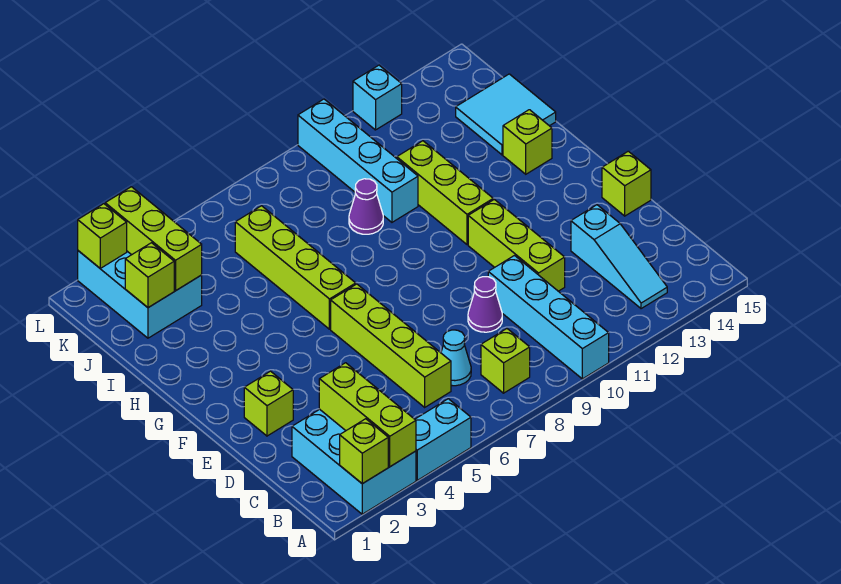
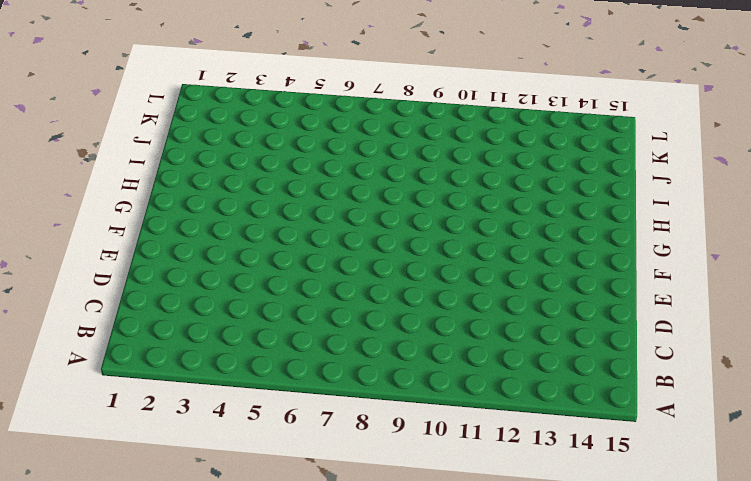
none -> cyan 2x3 brick [292,409,416,514]
none -> cyan 1x2 brick [415,399,471,480]
none -> cyan 1x4 brick [488,256,609,379]

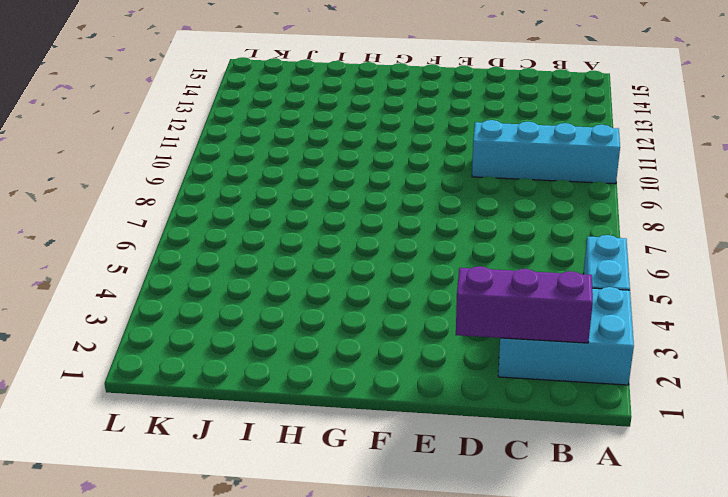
purple 1x3 brick [456,266,593,343] -> none
none -> lime 1x1 brick [481,329,530,393]
none -> cyan 1x3 slope [571,205,667,309]
none -> lime 1x4 brick [331,284,451,407]

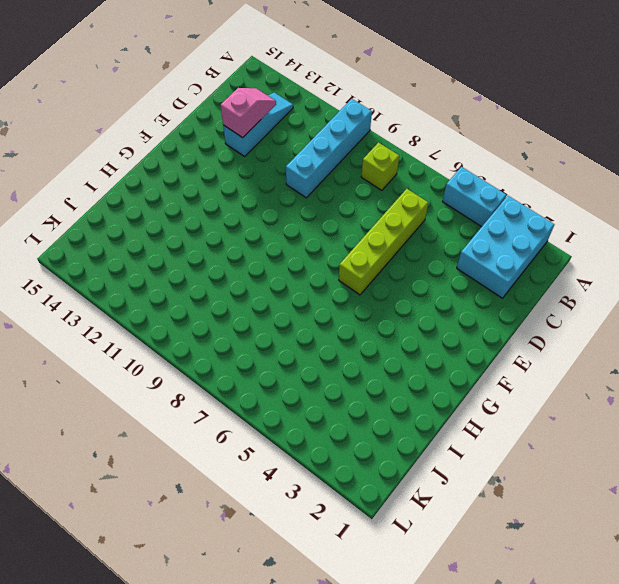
pink 1x2 slope [221,88,276,138] -> none
none -> cyan 1x1 cone [441,330,471,386]
none -> purple 1x1 cone [468,277,502,332]
none -> lime 1x3 brick [468,199,565,291]

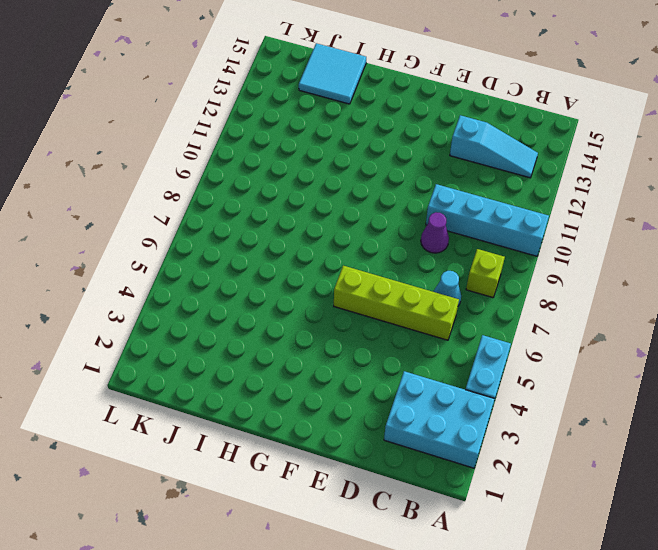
none -> lime 1x3 brick [468,199,565,291]
none -> lime 1x1 brick [244,371,293,436]
none -> lime 1x1 brick [602,151,651,216]

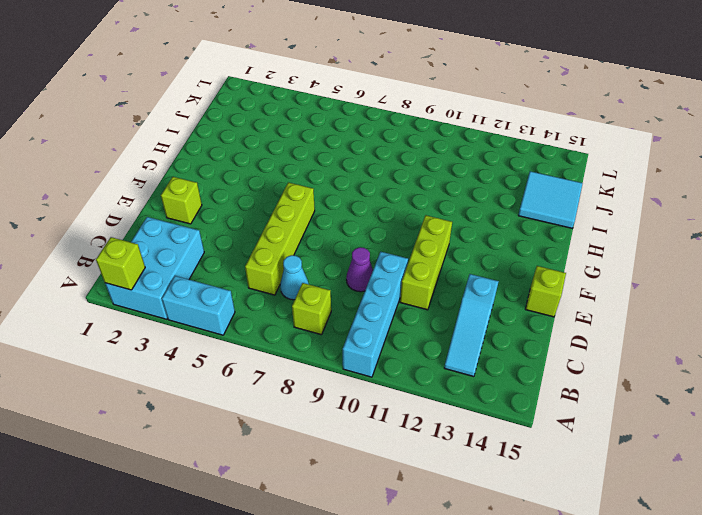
none -> lime 1x4 brick [235,206,356,329]
none -> lime 1x3 brick [397,141,493,245]
none -> lime 1x1 brick [503,110,552,174]

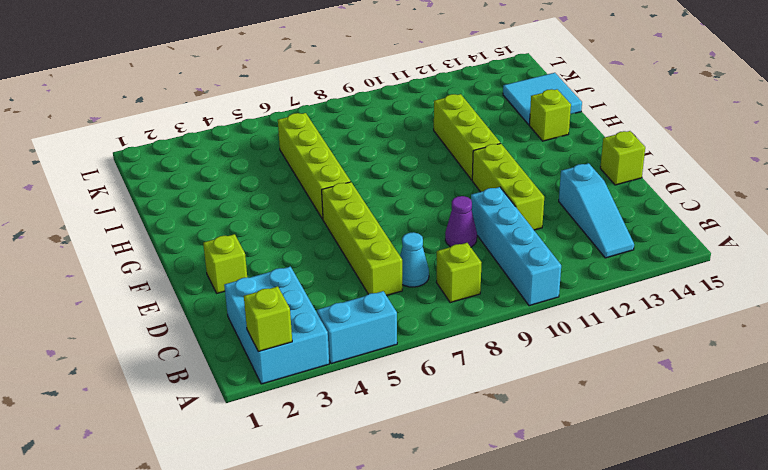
none -> purple 1x1 cone [349,179,383,234]
none -> cyan 1x4 brick [298,99,418,222]
none -> cyan 2x3 brick [78,251,202,338]

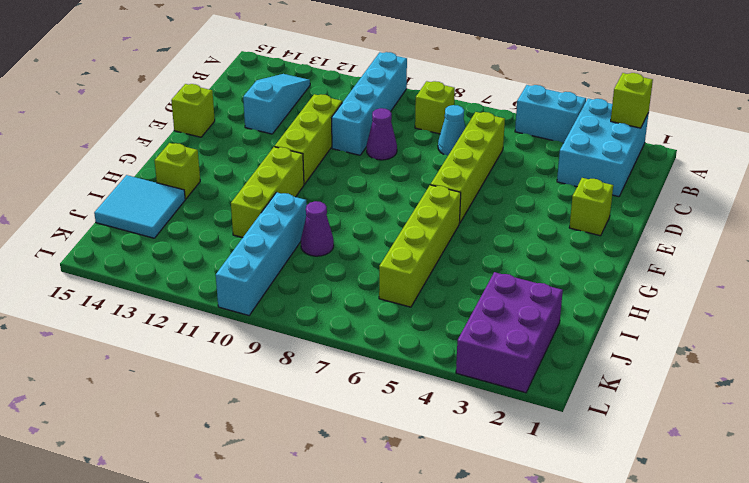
purple 2x3 brick [456,272,563,393] -> cyan 2x3 brick [78,251,202,338]
none -> cyan 1x1 brick [353,65,402,130]
none -> lime 1x3 brick [319,363,416,467]
none -> lime 1x1 brick [125,243,174,308]

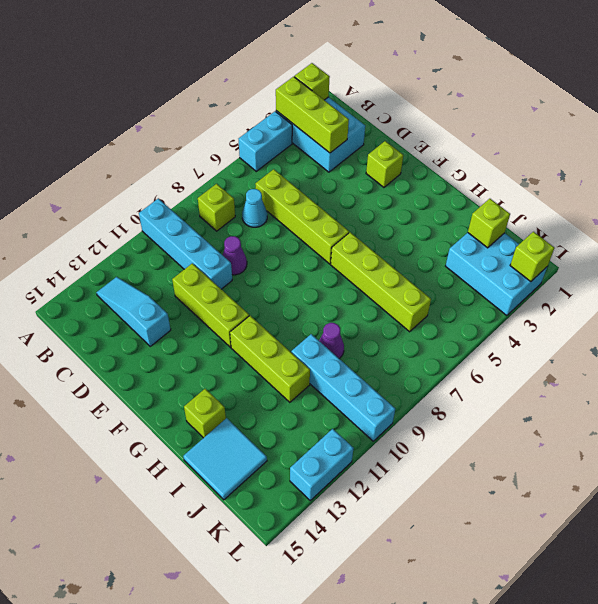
cyan 1x2 brick [290,429,354,500] -> cyan 1x1 brick [353,65,402,130]
none -> lime 1x1 brick [602,151,651,216]
none -> lime 1x3 brick [105,187,202,291]

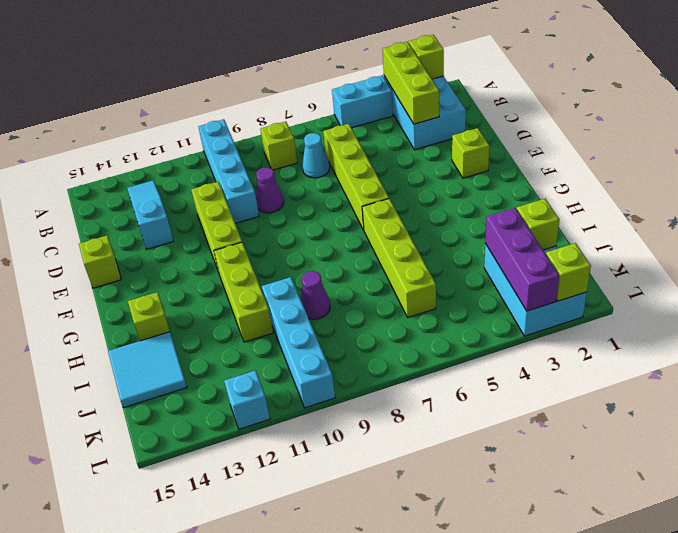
purple 1x3 brick [485,208,559,311] -> lime 1x3 brick [105,187,202,291]

